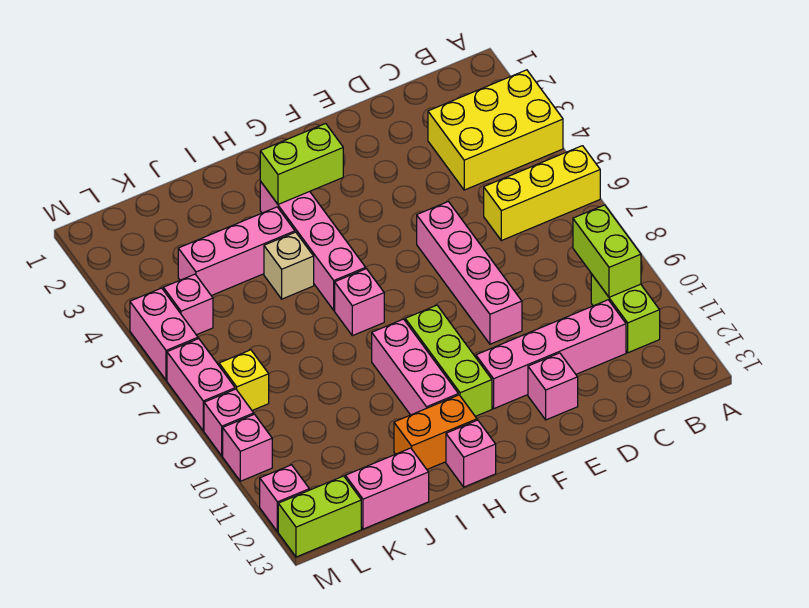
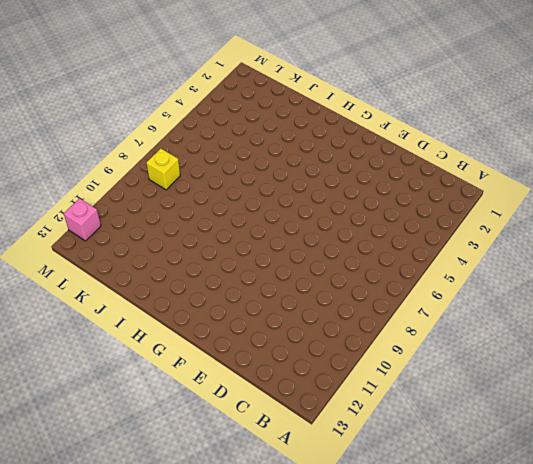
none -> yellow 2x3 brick [428,70,563,190]
none -> yellow 1x3 brick [484,146,600,241]
none -> lime 1x2 brick [591,274,660,353]

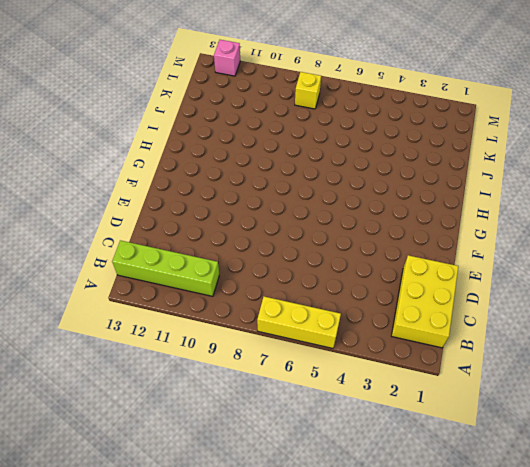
yellow 1x3 brick [257,297,341,348] -> yellow 1x3 brick turned to [484,146,600,241]
yellow 2x3 brick [392,255,458,348] -> yellow 2x3 brick moved to [428,70,563,190]
lime 1x4 brick [112,240,219,296] -> lime 1x2 brick [591,274,660,353]
none -> pink 1x4 brick [476,300,626,408]
none -> pink 1x4 brick [417,202,522,344]
none -> pink 1x1 brick [528,353,578,420]

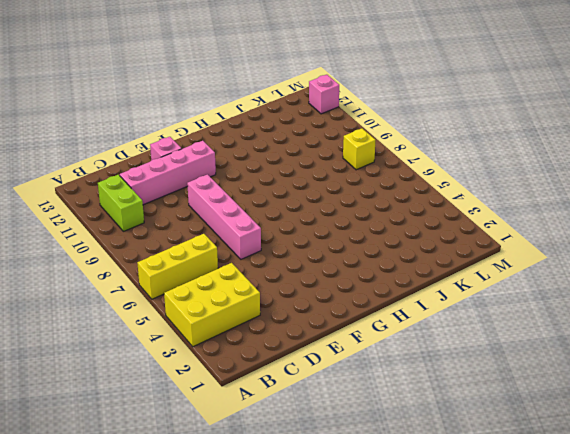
none -> lime 1x3 brick [405,305,492,416]
none -> pink 1x4 brick [260,181,366,310]
none -> pink 1x1 brick [335,269,384,336]

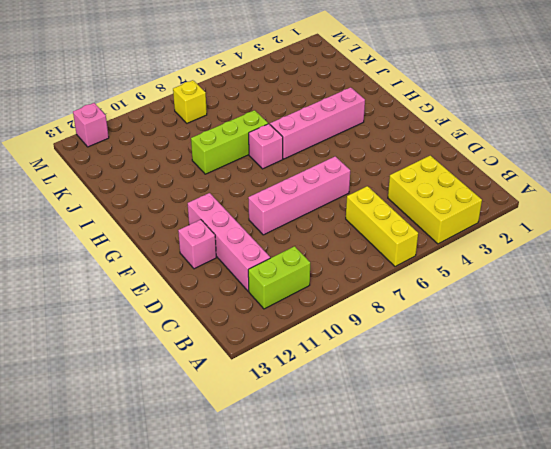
lime 1x3 brick [191,110,268,174] -> lime 1x3 brick moved to [405,305,492,416]
none -> pink 1x3 brick [372,319,458,415]
none -> orange 1x2 brick [394,395,477,469]
none -> pink 1x1 brick [446,420,496,487]

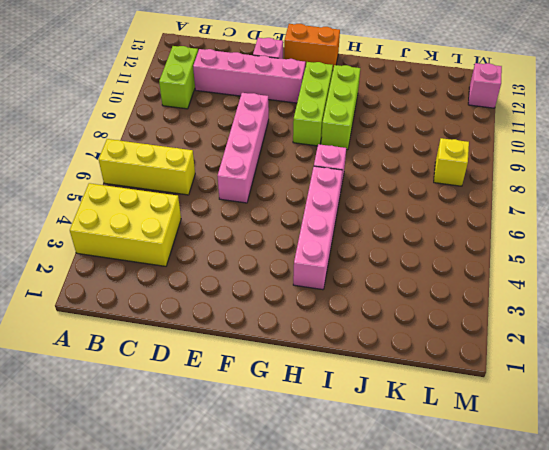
orange 1x2 brick [284,24,340,68] -> orange 1x2 brick moved to [394,395,477,469]
lime 1x3 brick [321,65,360,150] -> pink 1x3 brick [372,319,458,415]
none -> pink 1x1 brick [446,420,496,487]
none -> pink 1x3 brick [178,207,295,296]
none -> tan 1x1 brick [264,232,314,299]

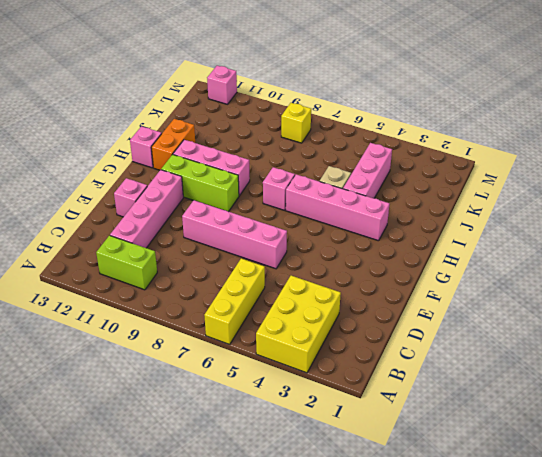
none -> pink 1x2 brick [345,448,429,529]
none -> pink 1x1 brick [163,274,213,335]
none -> lime 1x2 brick [278,476,361,557]

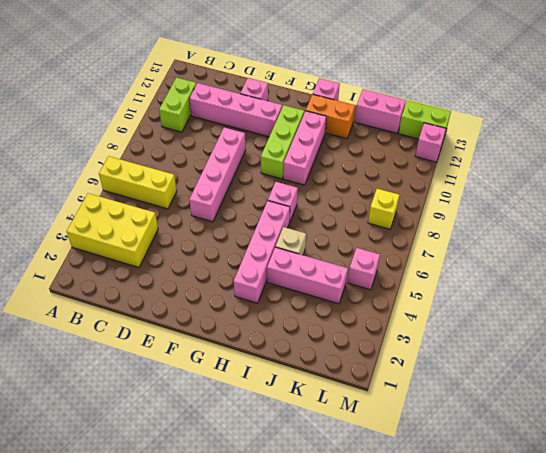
none -> pink 1x2 brick [130,288,198,380]
none -> pink 1x2 brick [167,339,235,431]
none -> pink 1x1 brick [204,389,254,456]

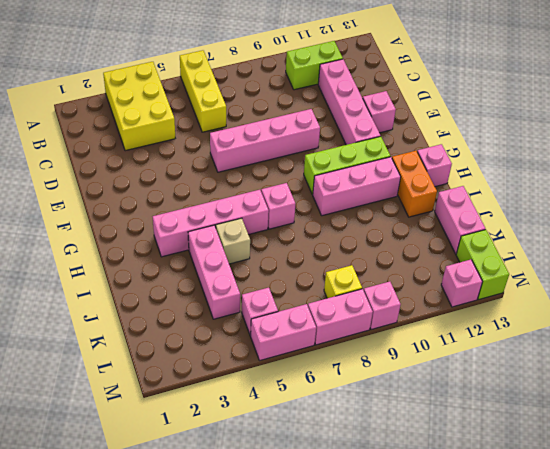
none -> pink 1x1 brick [223,414,272,481]
none -> lime 1x2 brick [573,205,641,297]
none -> lime 1x2 brick [260,123,343,204]

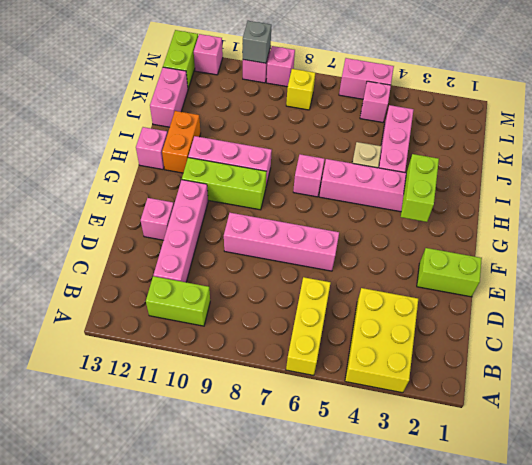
lime 1x2 brick [417,248,482,297] -> lime 1x2 brick moved to [573,205,641,297]
grey 1x1 brick [243,21,271,63] -> none
none -> pink 1x2 brick [167,339,235,431]

